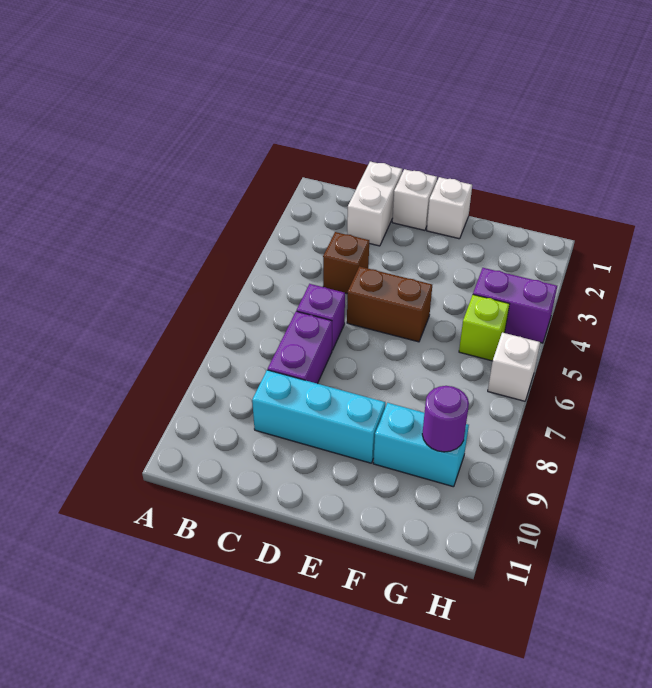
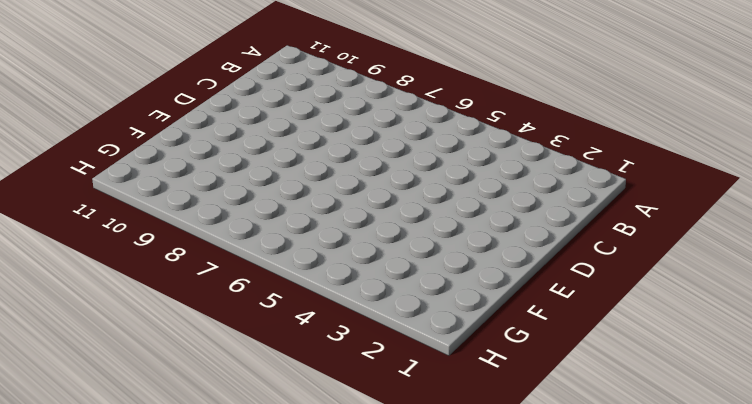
none -> white 1x2 brick [347,162,402,246]
none -> brown 1x1 brick [323,232,369,294]
none -> purple 1x1 brick [297,284,345,350]

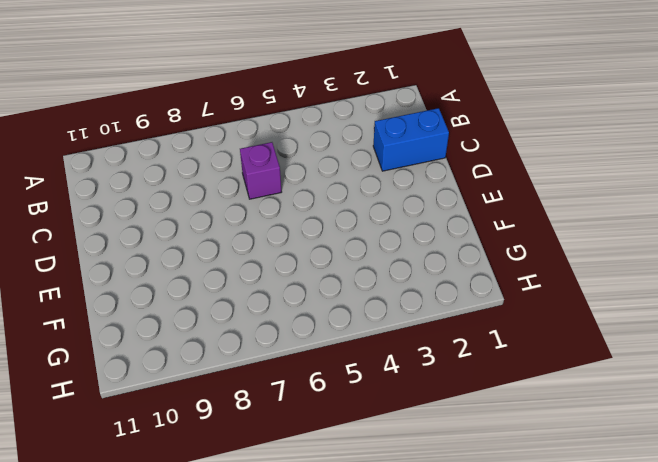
blue 1x2 brick [373,108,449,171] -> white 1x2 brick [347,162,402,246]
none -> brown 1x1 brick [323,232,369,294]
none -> purple 1x2 brick [268,311,332,384]
none -> cyan 1x3 brick [252,370,385,463]

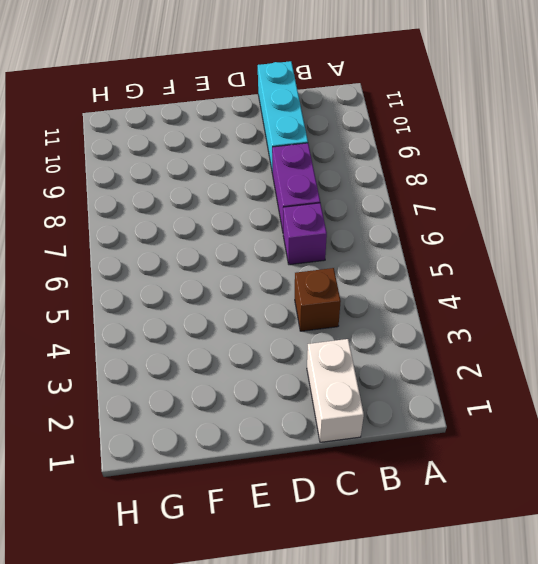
cyan 1x3 brick [258,61,308,174] -> cyan 1x3 brick turned to [252,370,385,463]
none -> white 1x1 brick [392,169,437,230]
none -> brown 1x2 brick [347,266,432,342]
none -> white 1x1 brick [427,177,472,239]

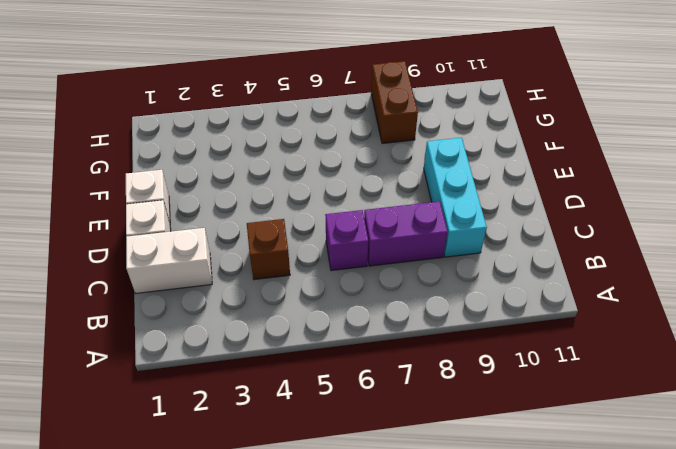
brown 1x2 brick [371,61,418,144] -> brown 1x2 brick moved to [347,266,432,342]
none -> cyan 1x2 brick [373,403,469,487]
none -> purple 1x2 brick [473,268,557,343]
none -> lime 1x1 brick [459,295,509,361]

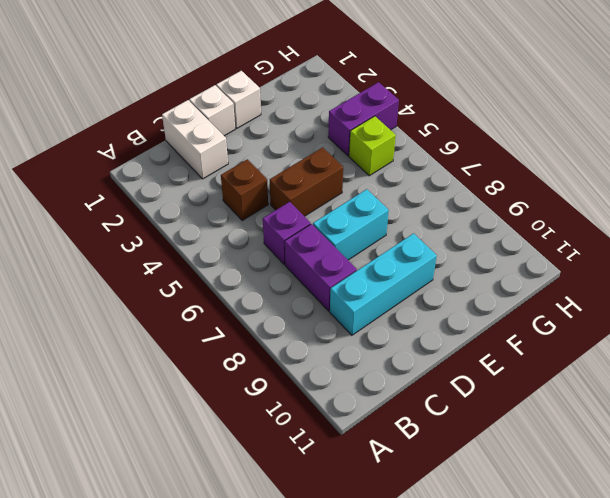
cyan 1x2 brick [313,189,389,260] -> cyan 1x2 brick moved to [373,403,469,487]
none -> white 1x1 brick [488,333,540,401]
none -> purple 1x1 round brick [422,386,469,452]

